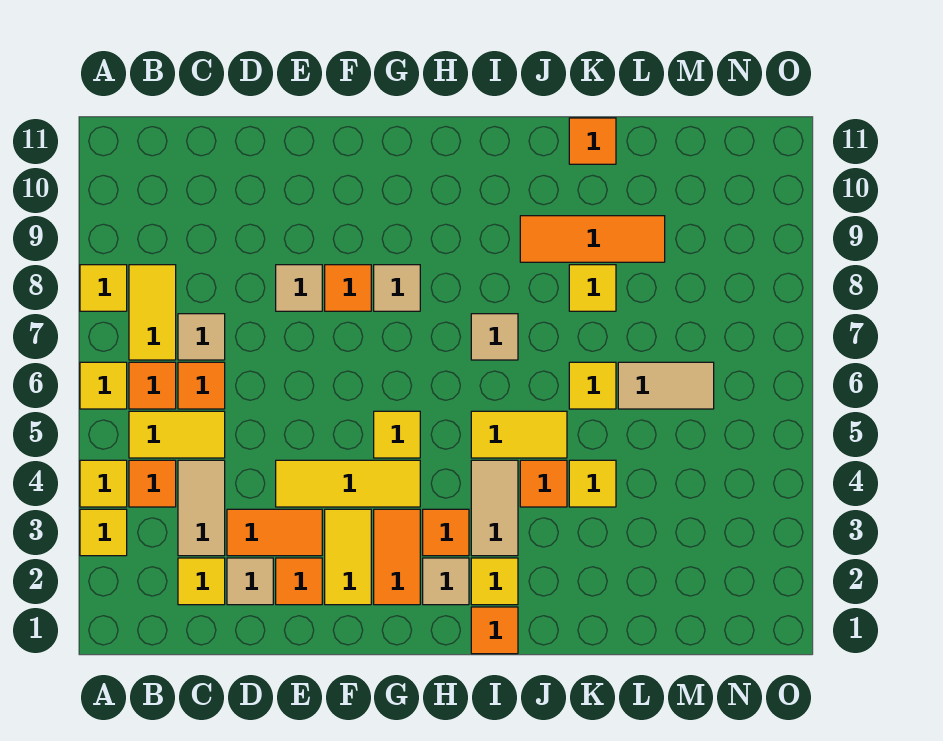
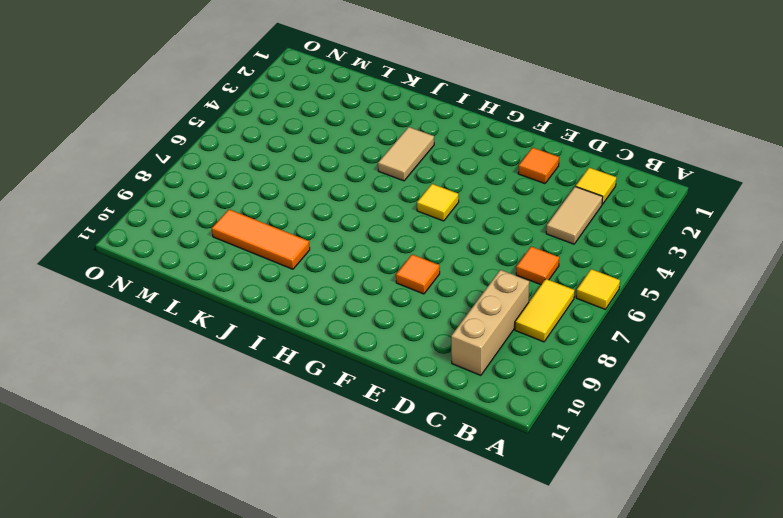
tan 1x3 brick [451,270,529,375] -> none
none -> yellow 1x1 tile [80,509,127,556]
none -> yellow 1x1 tile [80,460,127,507]
none -> yellow 1x1 tile [80,265,127,311]
none -> orange 1x1 tile [129,460,176,507]

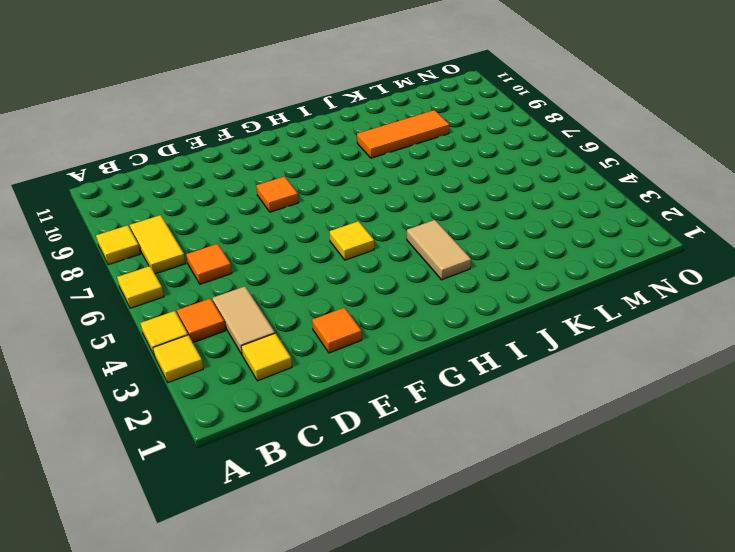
none -> yellow 1x2 tile [129,411,225,458]
none -> orange 1x1 tile [129,362,176,409]
none -> tan 1x1 tile [178,314,225,360]
none -> tan 1x1 tile [227,558,273,605]

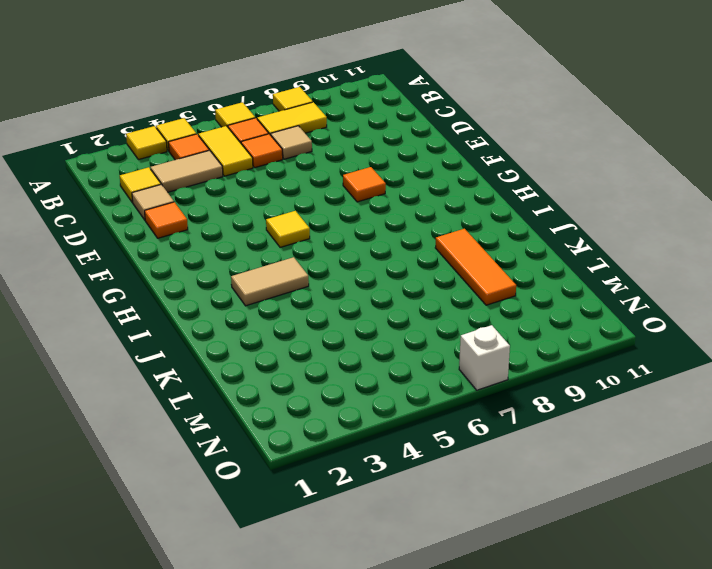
white 1x1 brick [459,325,510,390] -> none
none -> orange 1x2 tile [227,509,322,556]
none -> yellow 1x3 tile [276,460,420,507]
none -> tan 1x1 tile [276,265,322,311]
none -> yellow 1x2 tile [325,509,371,605]

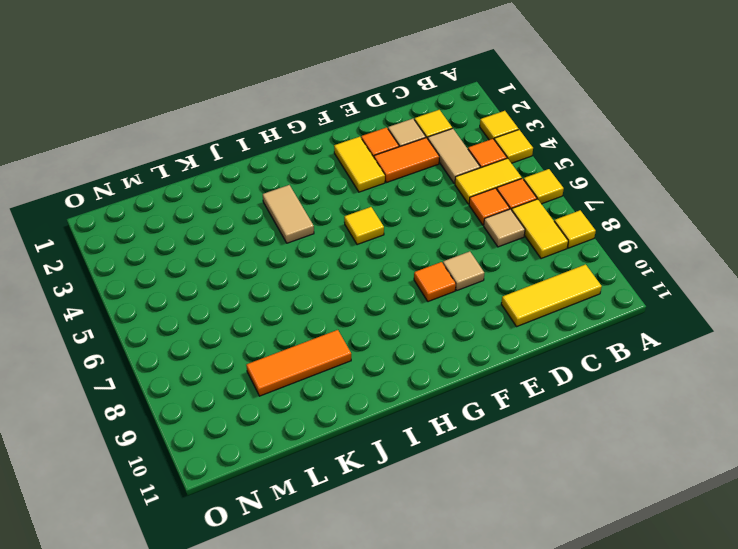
yellow 1x3 tile [501,264,602,326] -> yellow 1x3 tile moved to [276,460,420,507]
none -> orange 1x2 tile [374,509,420,605]
none -> tan 1x1 tile [374,265,420,311]
none -> tan 1x1 tile [423,558,469,605]
none -> orange 1x1 tile [423,509,469,556]

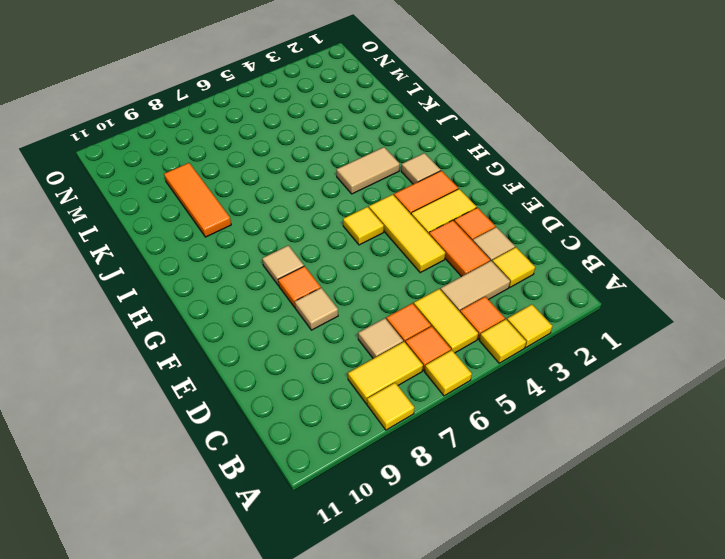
none -> orange 1x1 tile [423,509,469,556]
none -> orange 1x1 tile [471,607,518,654]
none -> yellow 1x1 tile [471,558,518,605]
none -> yellow 1x2 tile [471,411,567,458]

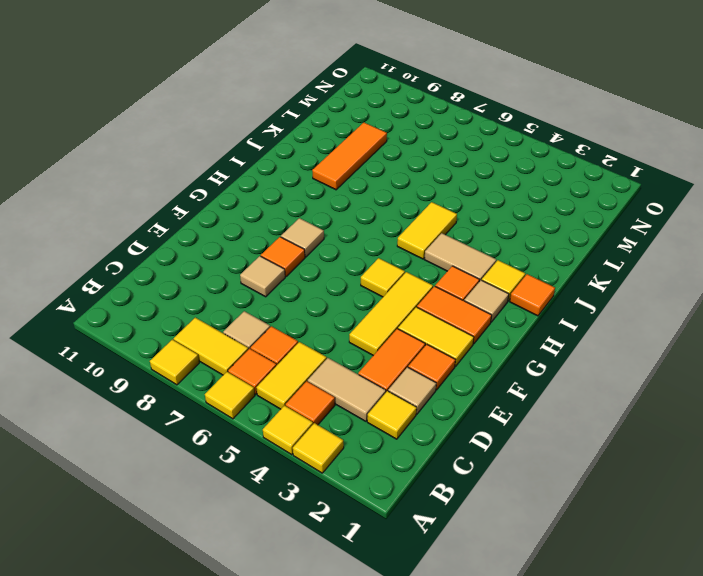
none -> tan 1x1 tile [471,314,518,360]
none -> orange 1x1 tile [520,460,567,507]
none -> yellow 1x1 tile [569,460,616,507]
none -> yellow 1x1 tile [569,362,616,409]

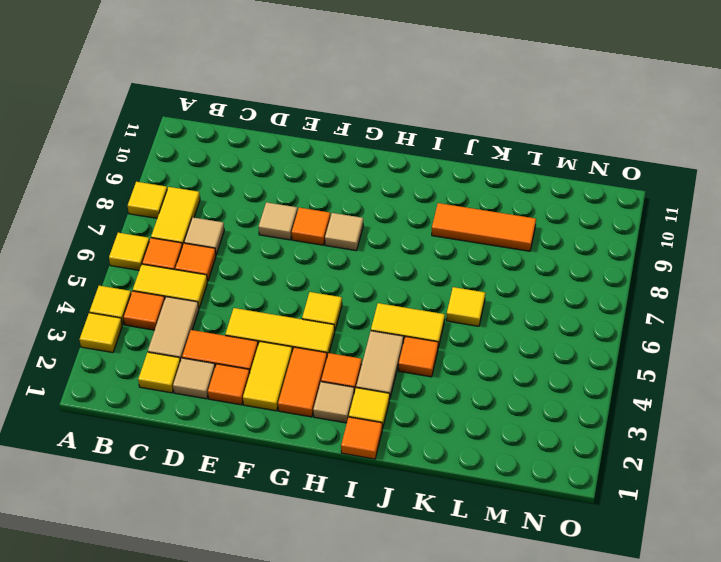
none -> tan 1x1 tile [471,314,518,360]
none -> yellow 1x1 tile [569,460,616,507]
none -> yellow 1x1 tile [569,265,616,311]
none -> orange 1x1 tile [569,118,616,164]

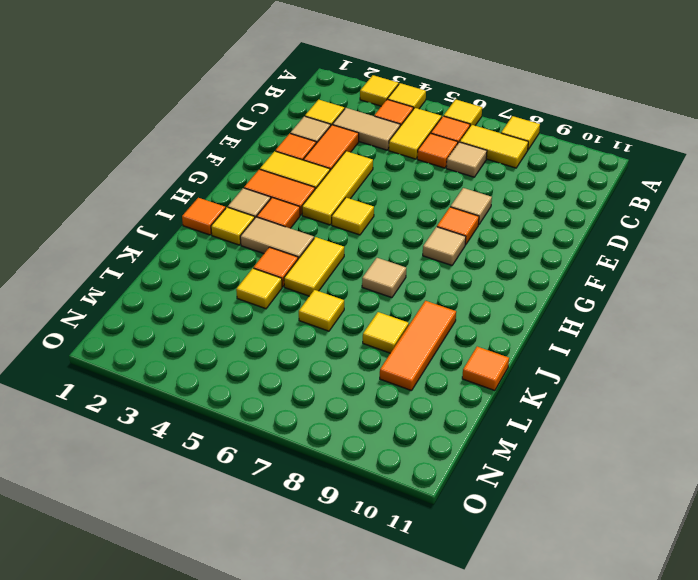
none -> tan 1x2 tile [618,362,714,409]

